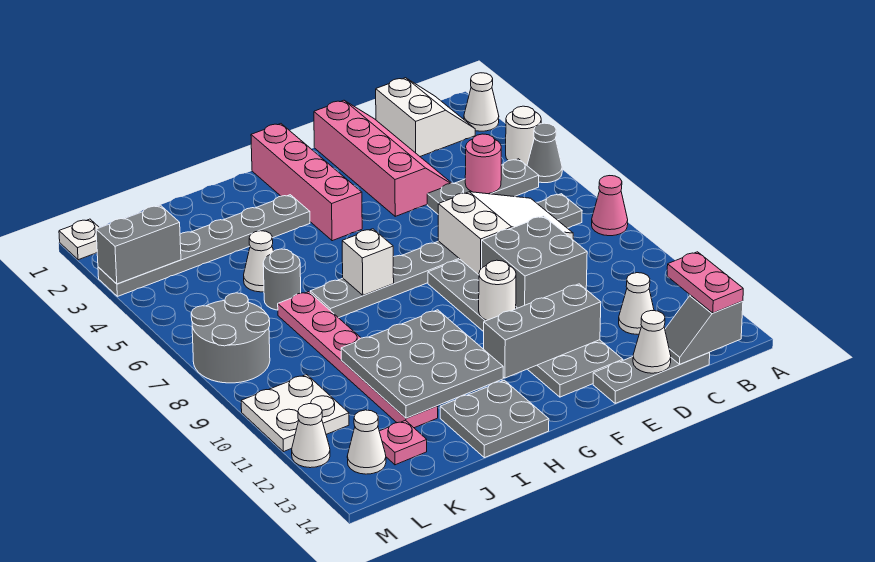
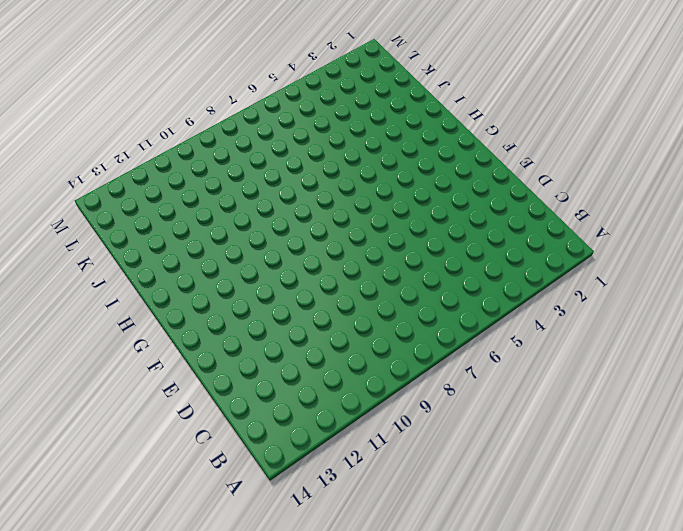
none -> white 1x1 cone [464,73,499,131]
none -> white 1x1 round brick [506,106,541,165]
none -> grey 1x1 cone [527,123,562,183]
none -> pink 1x1 cone [592,176,628,236]

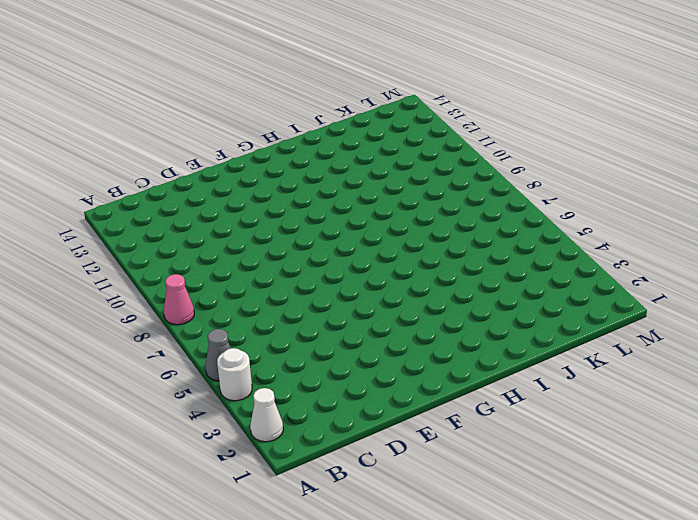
none -> white 2x2 slope [376,78,475,156]
none -> grey 1x3 plate [427,159,539,214]
none -> grey 1x8 plate [310,194,582,318]
none -> white 1x1 cone [619,273,654,334]

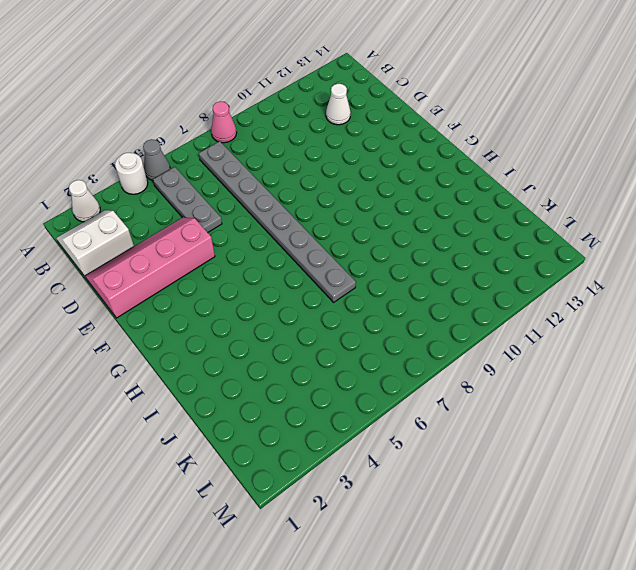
none -> grey 1x3 plate [593,353,710,404]
none -> grey 2x6 plate [428,260,623,397]
none -> pink 1x4 brick [251,124,362,241]
none -> grey 1x6 plate [98,195,310,296]

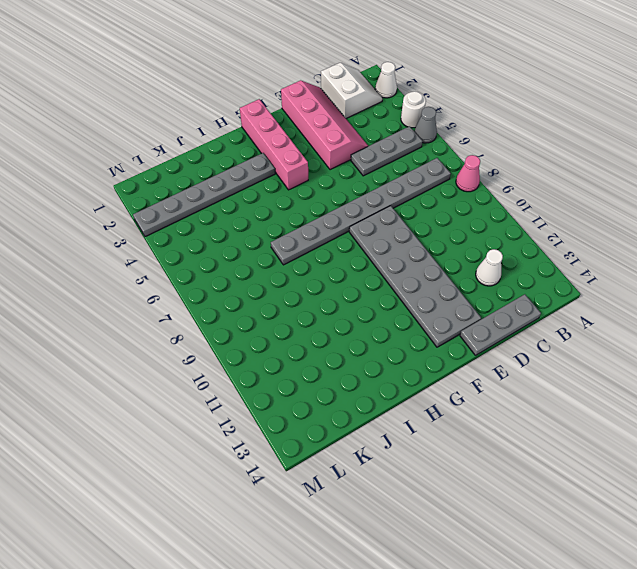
none -> grey 2x2 plate [440,380,549,458]
none -> white 1x1 cone [244,231,273,292]
none -> grey 1x1 round brick [263,249,301,310]
none -> pink 1x6 plate [278,292,438,428]

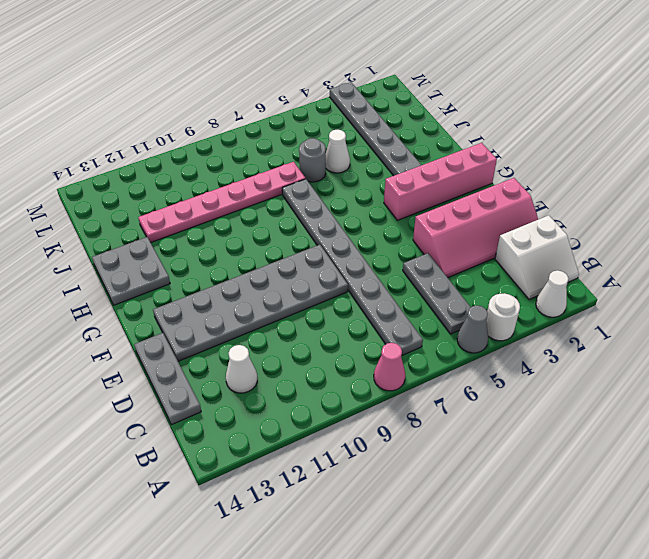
none -> pink 1x1 plate [379,420,427,465]
none -> grey 2x2 round brick [191,293,270,383]
none -> white 2x2 plate [241,375,349,452]
none -> white 1x1 cone [347,410,386,474]

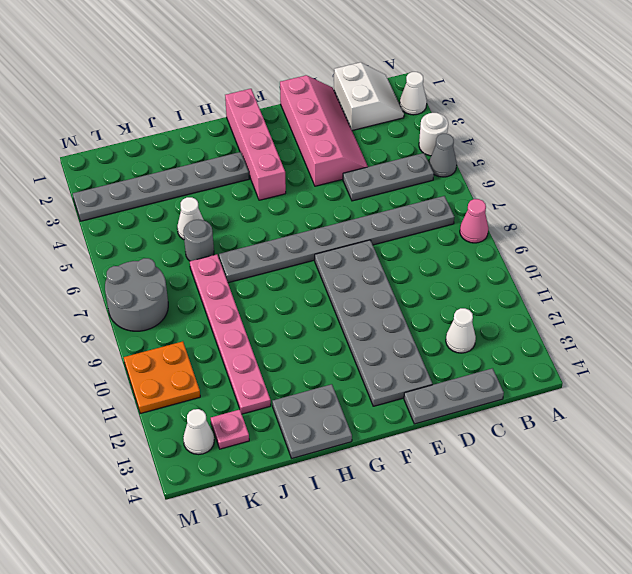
orange 2x2 plate [124,341,200,414] -> white 2x2 plate [241,375,349,452]
none -> white 1x1 plate [59,219,99,260]
none -> white 1x1 cone [292,404,330,468]
none -> grey 1x2 slope [665,295,743,364]
none -> pink 1x1 round brick [465,134,501,194]

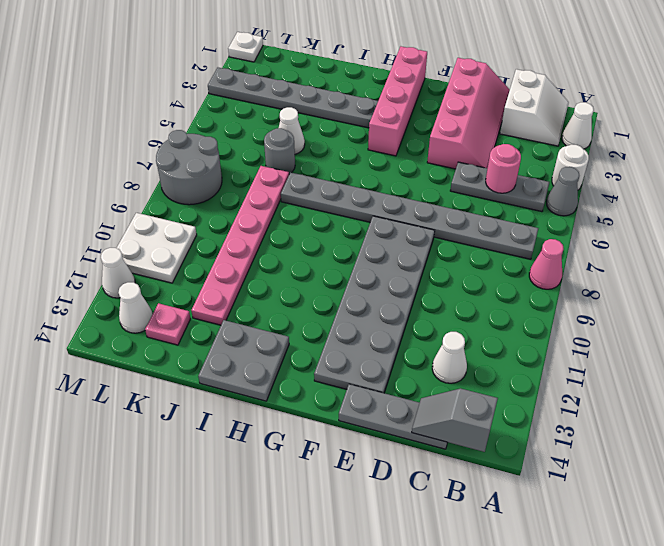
none -> white 2x3 slope [438,192,573,275]
none -> grey 2x2 brick [482,216,587,308]
none -> white 1x1 cone [633,311,671,373]
none -> grey 1x3 brick [484,284,601,378]

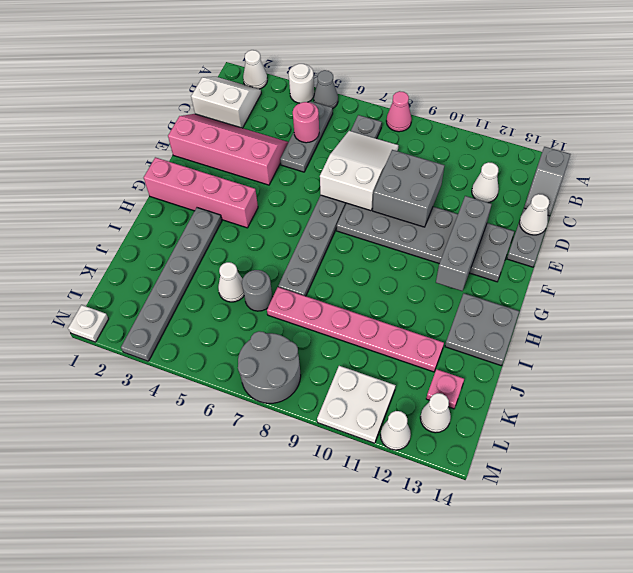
none -> white 1x1 round brick [479,260,516,320]
none -> white 1x1 brick [342,229,394,296]
none -> grey 3x3 plate [341,310,503,418]
none -> grey 1x2 brick [96,205,181,284]

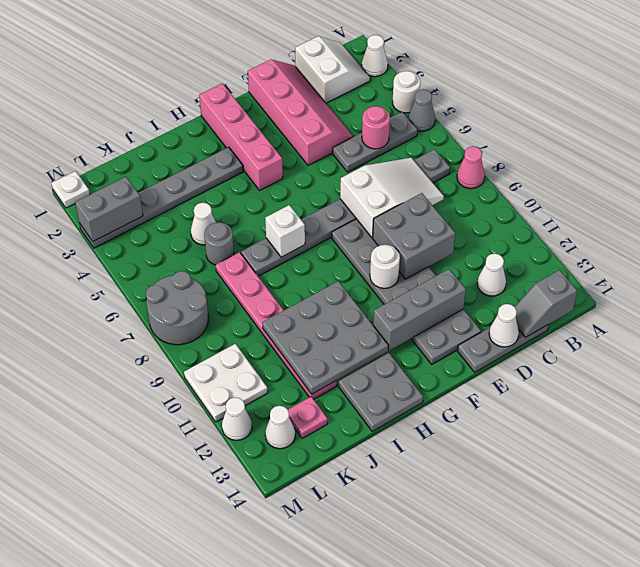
none -> pink 1x2 plate [667,252,743,313]

